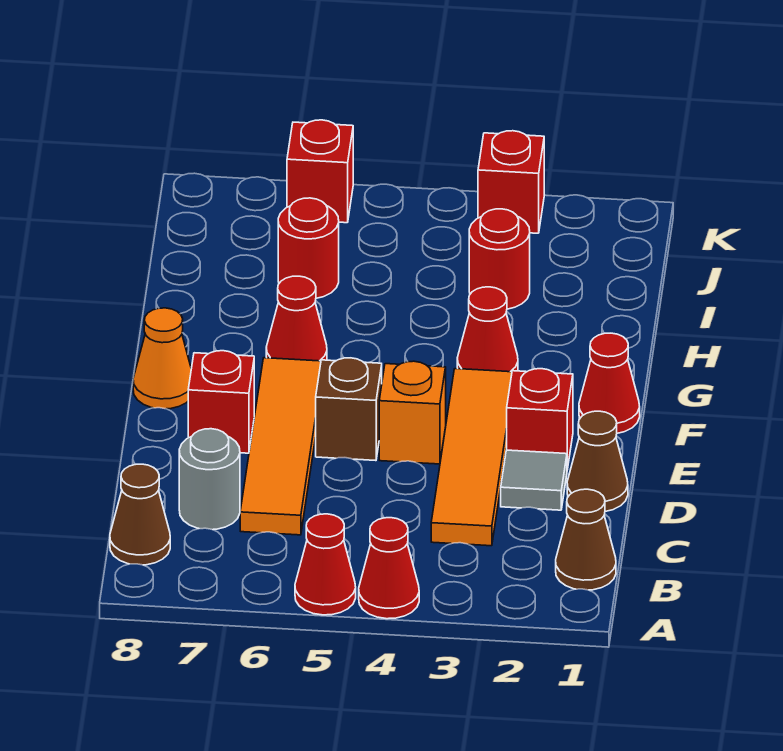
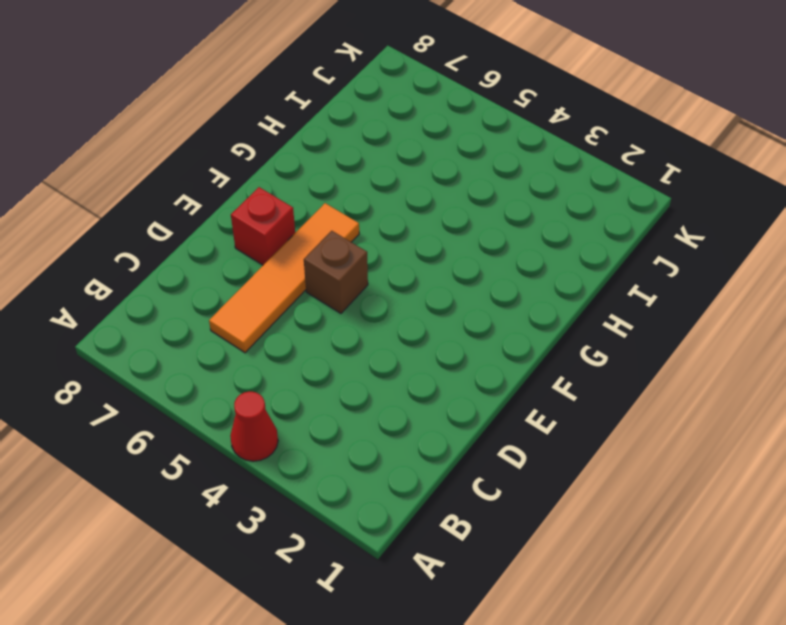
none -> red 1x1 cone [295,514,356,615]
none -> brown 1x1 cone [556,489,616,590]
none -> brown 1x1 cone [110,464,170,565]

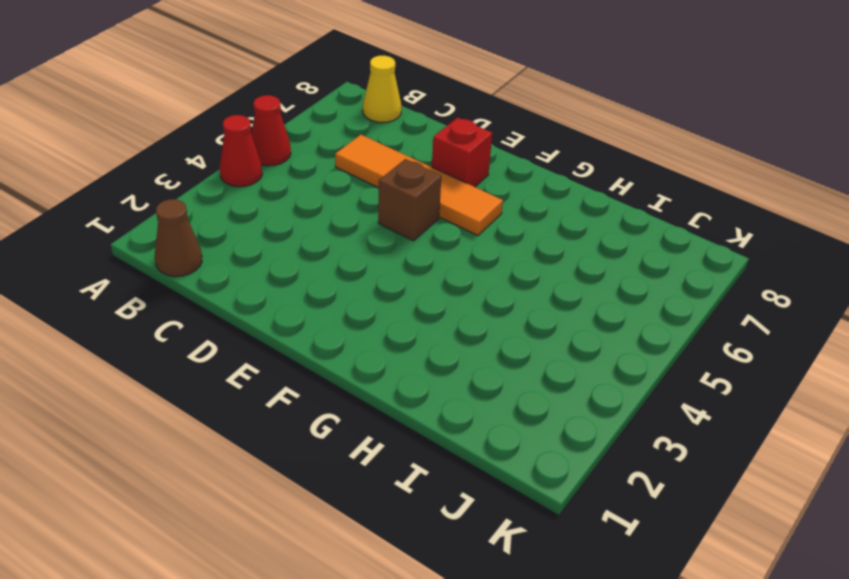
yellow 1x1 cone [363,56,401,123] -> brown 1x1 cone [110,464,170,565]
none -> orange 1x4 tile [431,369,512,546]
none -> grey 1x1 round brick [179,429,240,530]
none -> brown 1x1 cone [567,411,628,512]

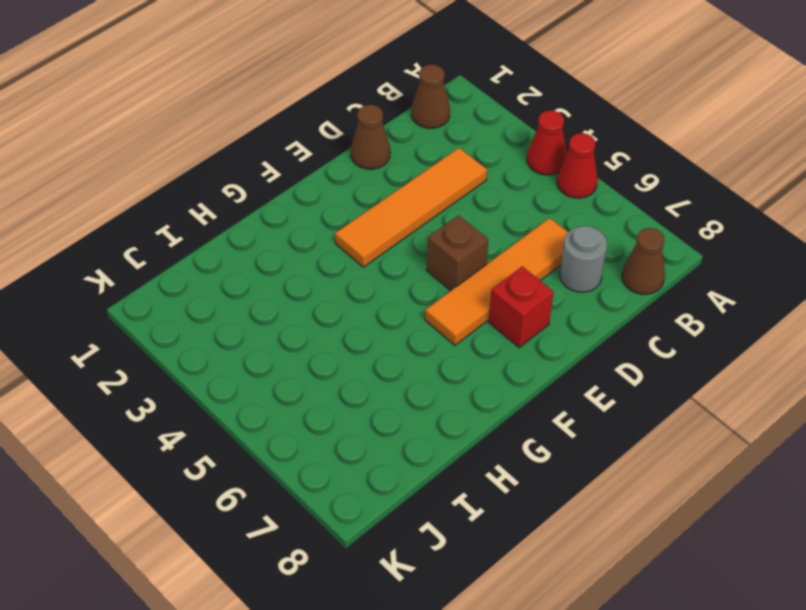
none -> grey 1x1 tile [501,450,567,510]
none -> red 1x1 brick [507,369,573,469]
none -> orange 1x1 brick [379,361,446,464]

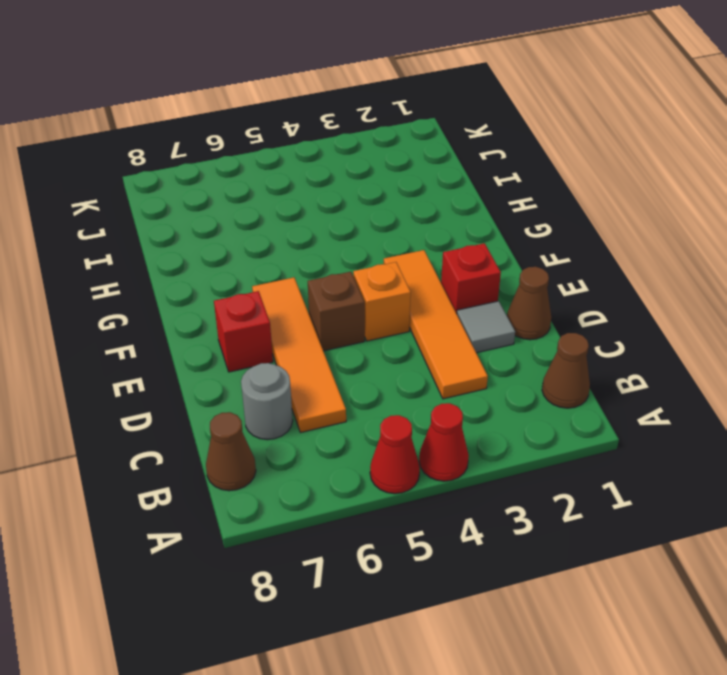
none -> red 1x1 cone [579,333,640,433]
none -> orange 1x1 cone [133,308,191,409]
none -> red 1x1 cone [457,287,518,372]

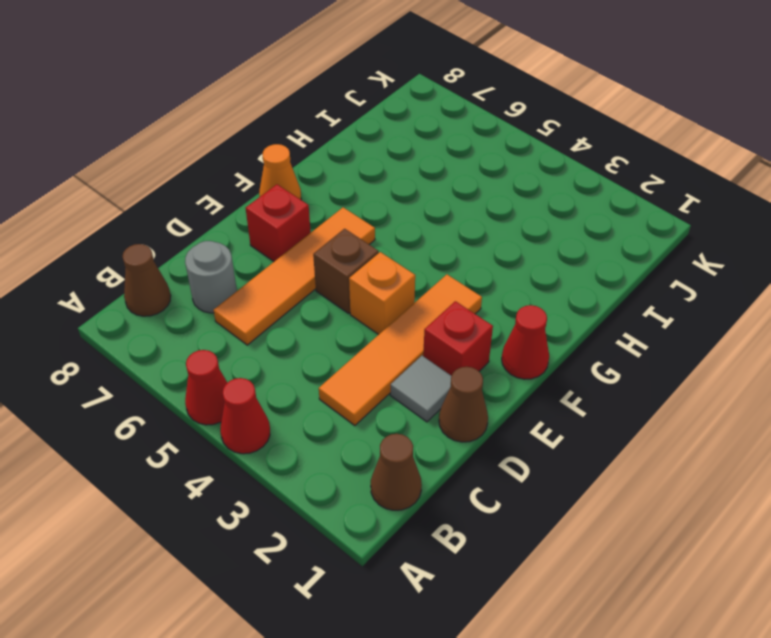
none -> red 1x1 cone [457,287,518,372]
none -> red 1x1 cone [266,276,327,361]
none -> red 1x1 round brick [469,209,530,309]

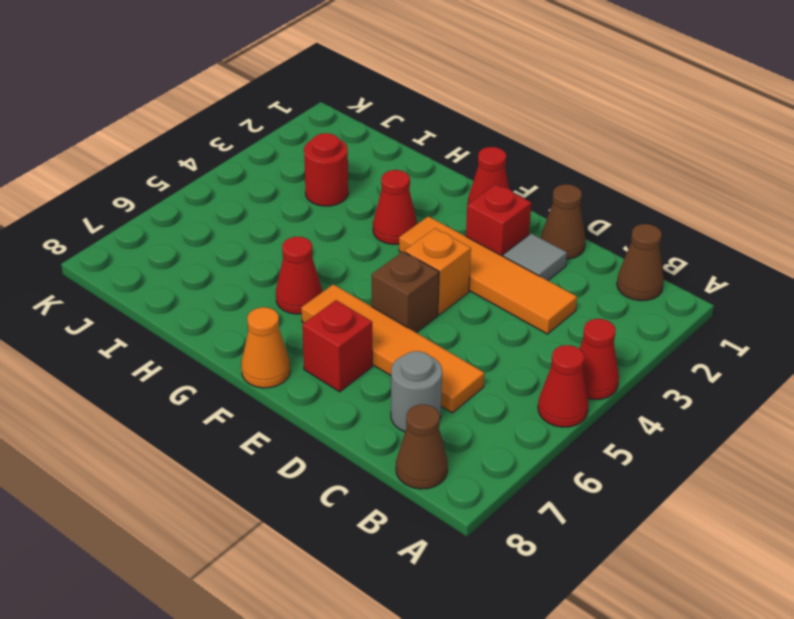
none -> red 1x1 round brick [278,198,339,298]
none -> red 1x1 brick [478,131,544,233]
none -> red 1x1 brick [287,120,353,223]

